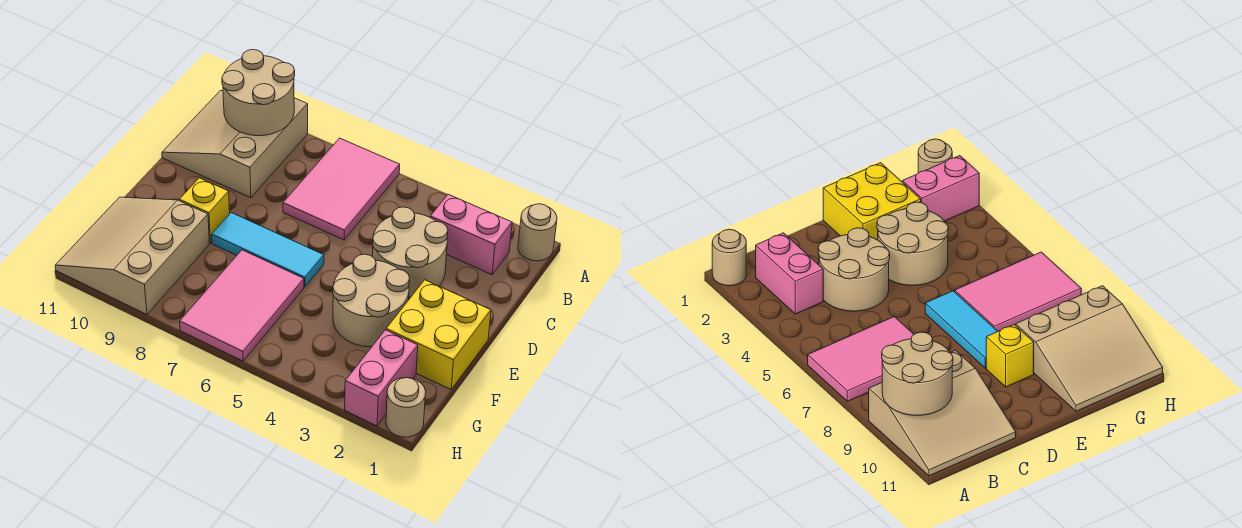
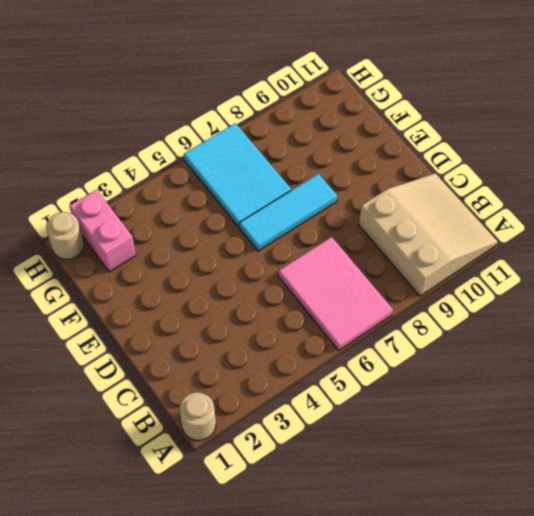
cyan 2x3 tile [184,123,291,227] -> pink 2x3 tile [180,250,304,361]
none -> pink 1x2 brick [430,194,512,275]
none -> tan 2x2 round brick [372,207,448,297]
none -> yellow 2x2 brick [386,280,491,389]

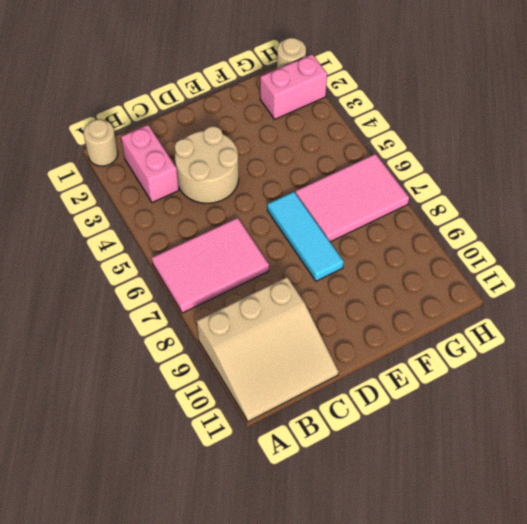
none -> yellow 2x2 brick [386,280,491,389]
none -> tan 2x2 round brick [333,254,410,347]
none -> yellow 1x1 brick [179,178,230,243]

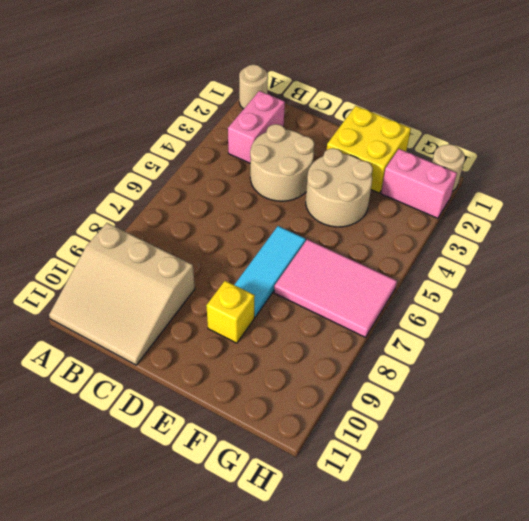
none -> pink 2x3 tile [283,138,400,240]
none -> tan 3x3 slope [55,197,210,314]
none -> tan 2x2 round brick [222,50,295,136]

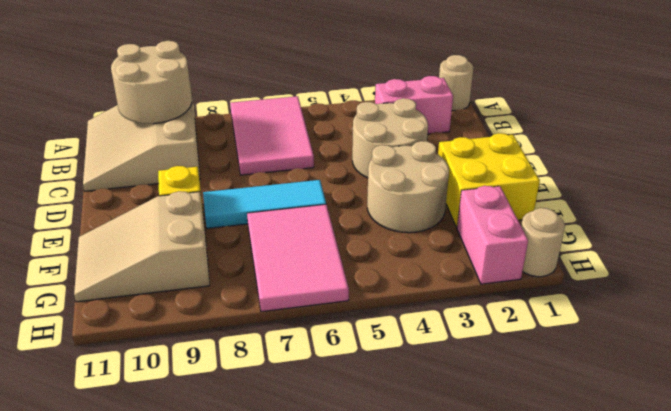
tan 2x3 slope [74,191,210,302] -> tan 3x3 slope [55,197,210,314]

